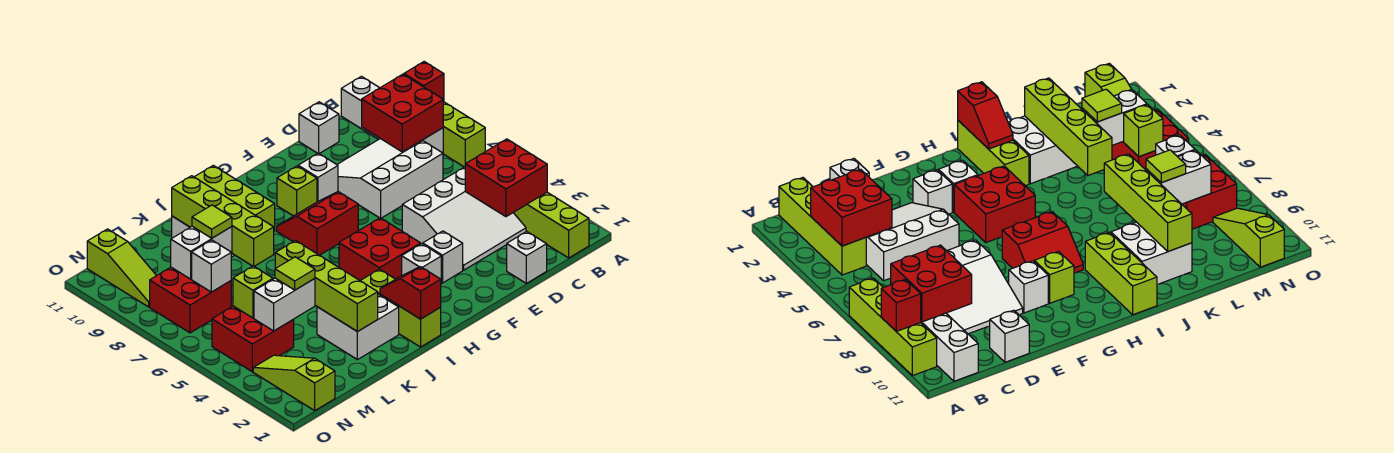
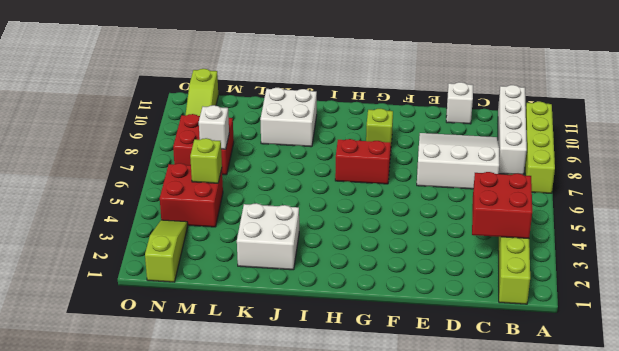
none -> white 3x3 slope [402,167,526,270]
none -> white 1x1 brick [507,232,547,283]
none -> white 1x1 brick [423,231,463,283]
none -> white 1x1 brick [298,153,338,202]

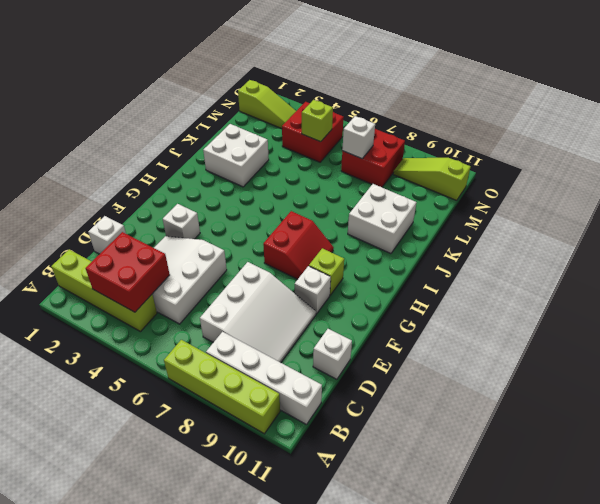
none -> white 1x1 brick [402,244,441,279]
none -> red 2x2 brick [339,218,421,280]
none -> lime 1x3 brick [360,269,441,347]
none -> lime 1x3 brick [195,165,275,231]

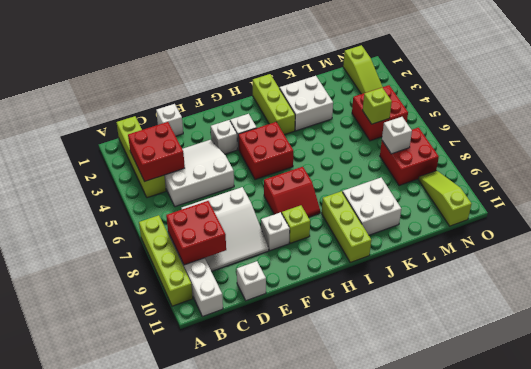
none -> red 1x1 brick [404,62,444,102]
none -> red 1x2 slope [380,267,441,319]
none -> lime 1x4 brick [275,241,378,332]
none -> lime 1x4 brick [172,176,274,266]

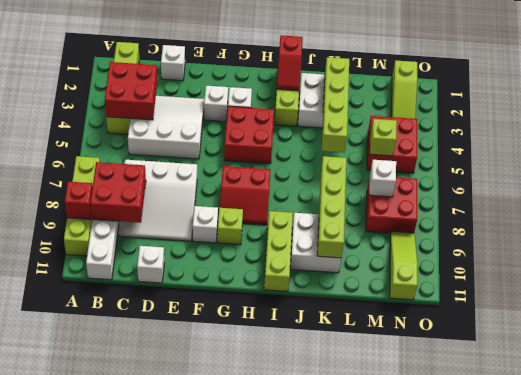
none -> white 1x2 brick [254,278,315,331]
none -> white 1x2 brick [171,226,232,279]
none -> lime 1x1 tile [275,257,315,290]
none -> lime 1x1 tile [192,205,232,238]

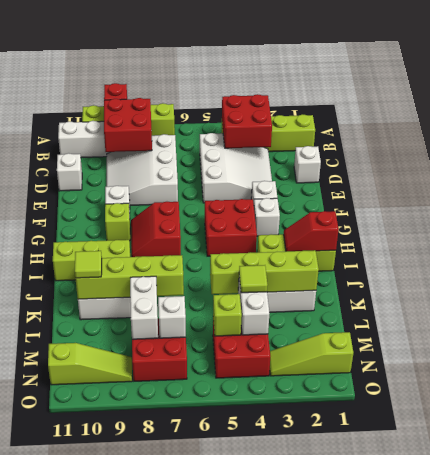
lime 1x1 tile [75,251,102,278] -> lime 1x1 tile moved to [192,205,232,238]

